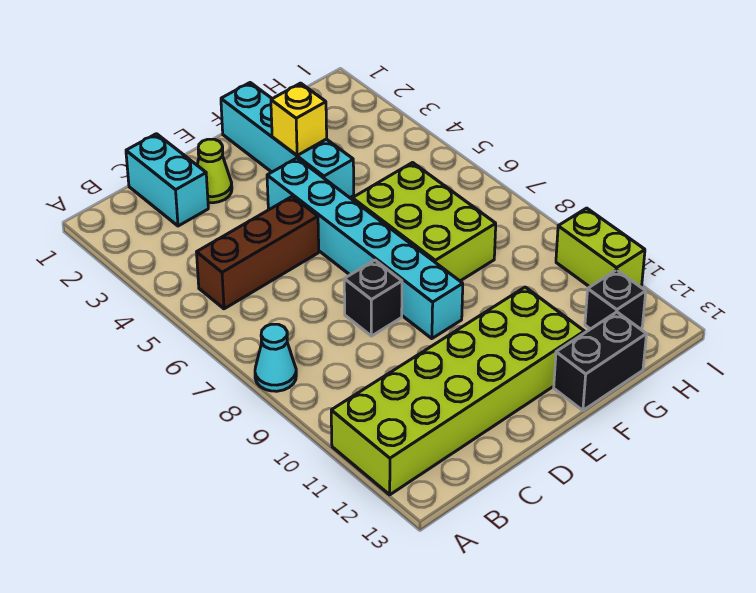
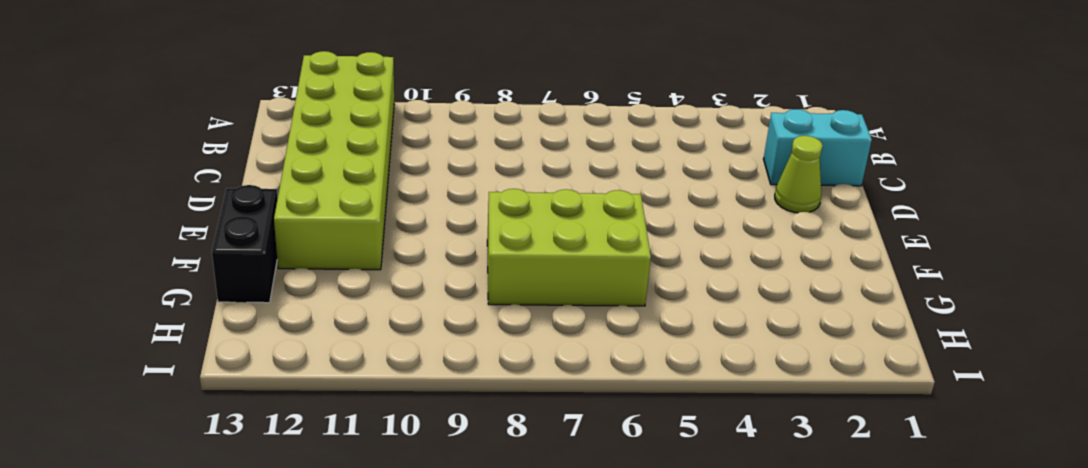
none -> cyan 1x1 cone [255,324,296,391]
none -> brown 1x3 brick [197,197,319,309]
none -> black 1x1 brick [344,260,402,336]

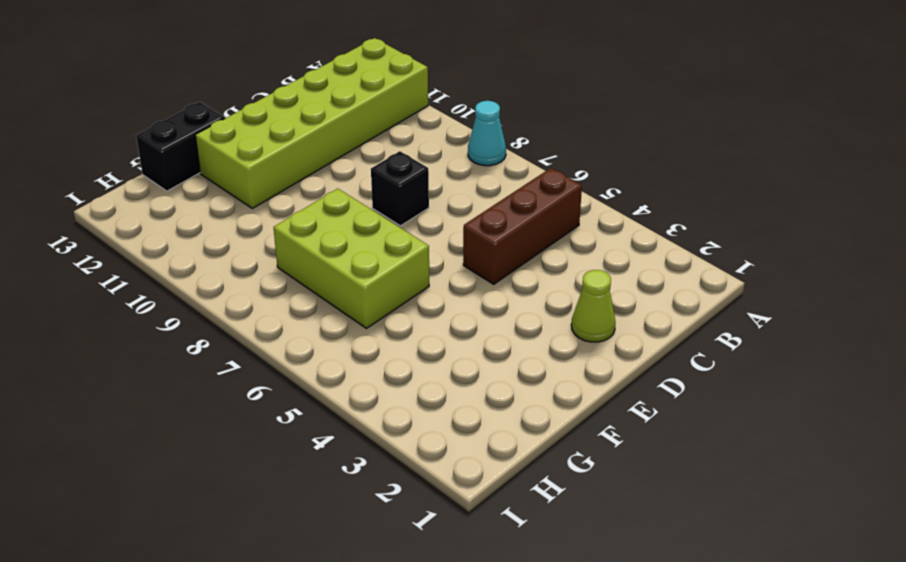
none -> cyan 1x2 brick [126,134,208,226]
none -> cyan 1x6 brick [267,158,463,339]
none -> cyan 1x4 brick [221,83,354,198]

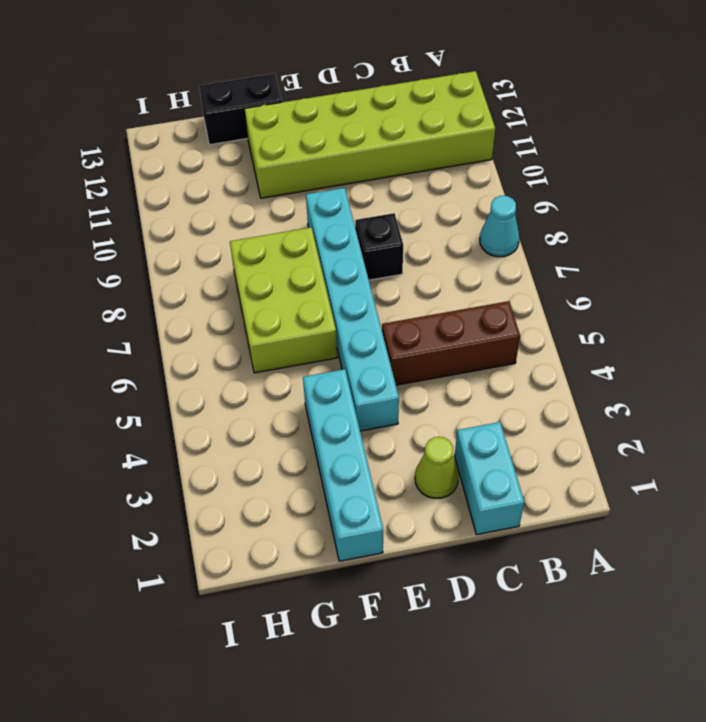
none -> black 1x1 brick [585,270,646,329]
none -> lime 1x2 brick [556,208,645,287]
none -> yellow 1x1 brick [271,83,327,155]

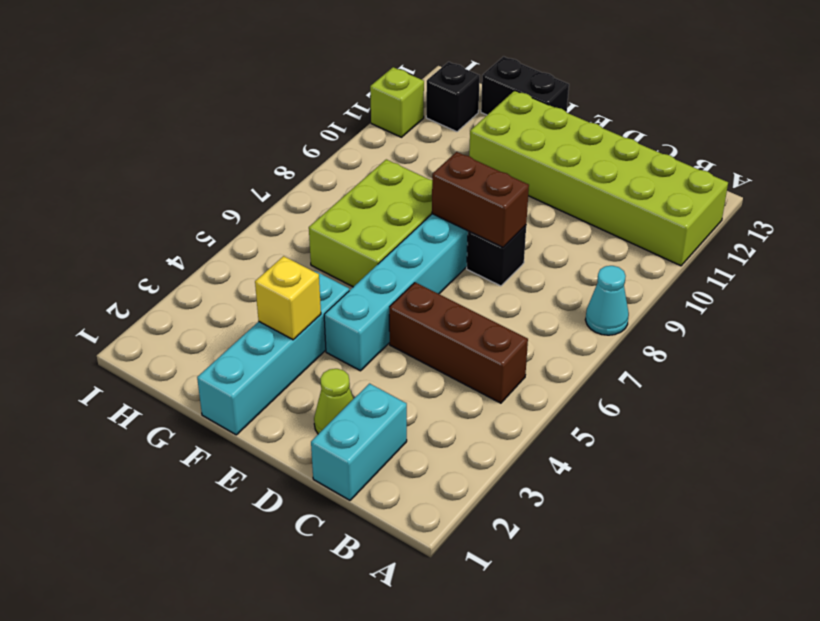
brown 1x2 brick [432,152,529,247] -> none
lime 1x1 brick [370,67,424,137] -> lime 1x2 brick [556,208,645,287]

